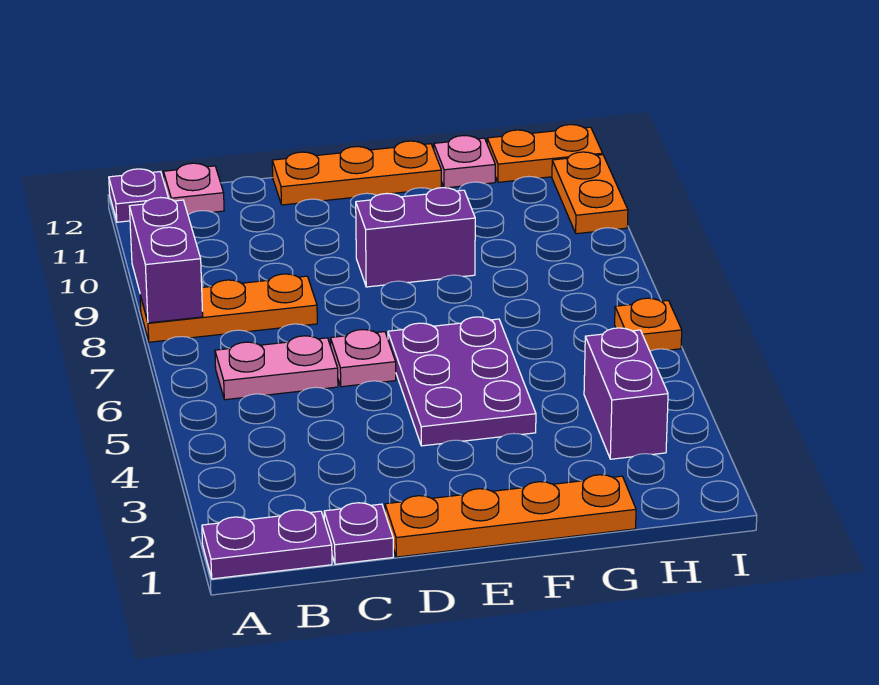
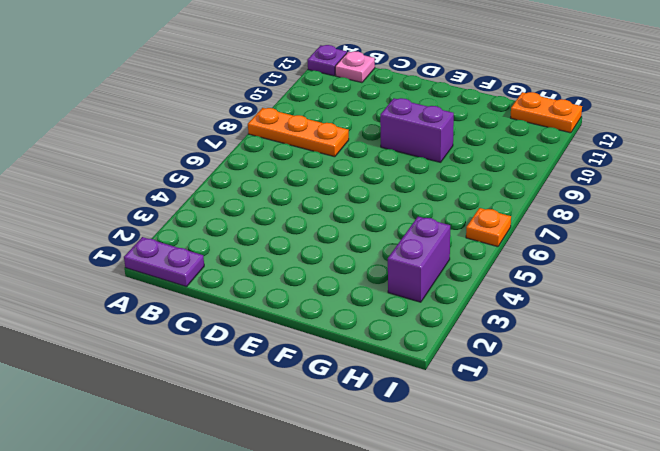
none -> pink 1x2 plate [215,336,338,400]
none -> purple 1x1 plate [324,503,393,564]
none -> orange 1x4 plate [385,475,636,557]

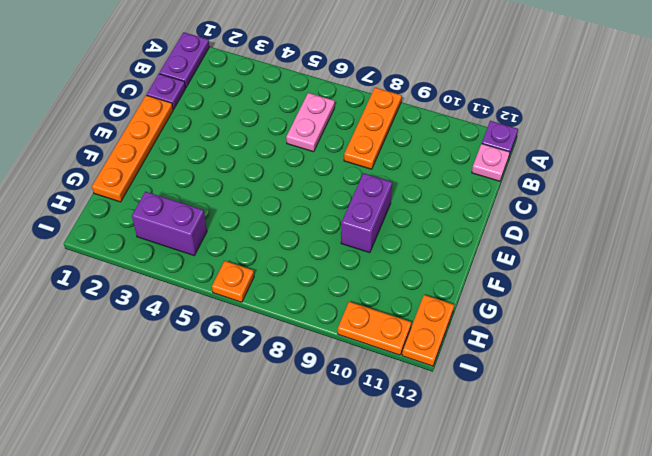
none -> pink 1x1 plate [331,330,396,387]
none -> orange 1x3 plate [272,141,441,205]
none -> purple 2x3 plate [388,317,536,446]

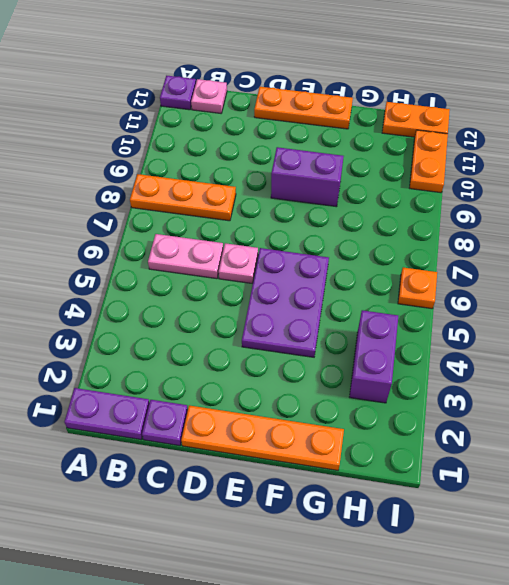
none -> pink 1x1 plate [434,136,495,188]
none -> purple 1x2 brick [129,198,203,323]

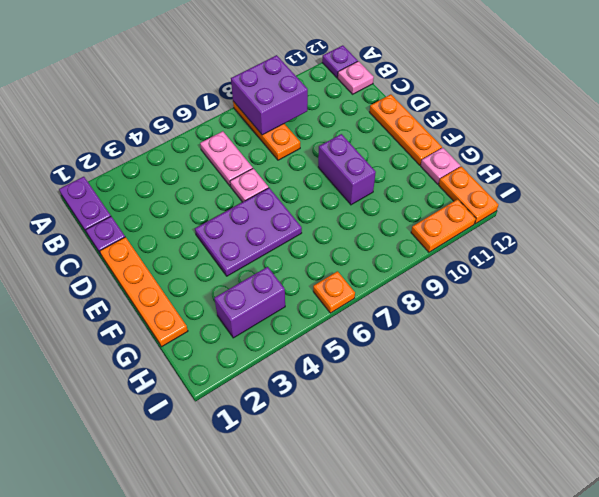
purple 2x2 brick [231,55,308,135] -> purple 1x2 brick [129,198,203,323]

